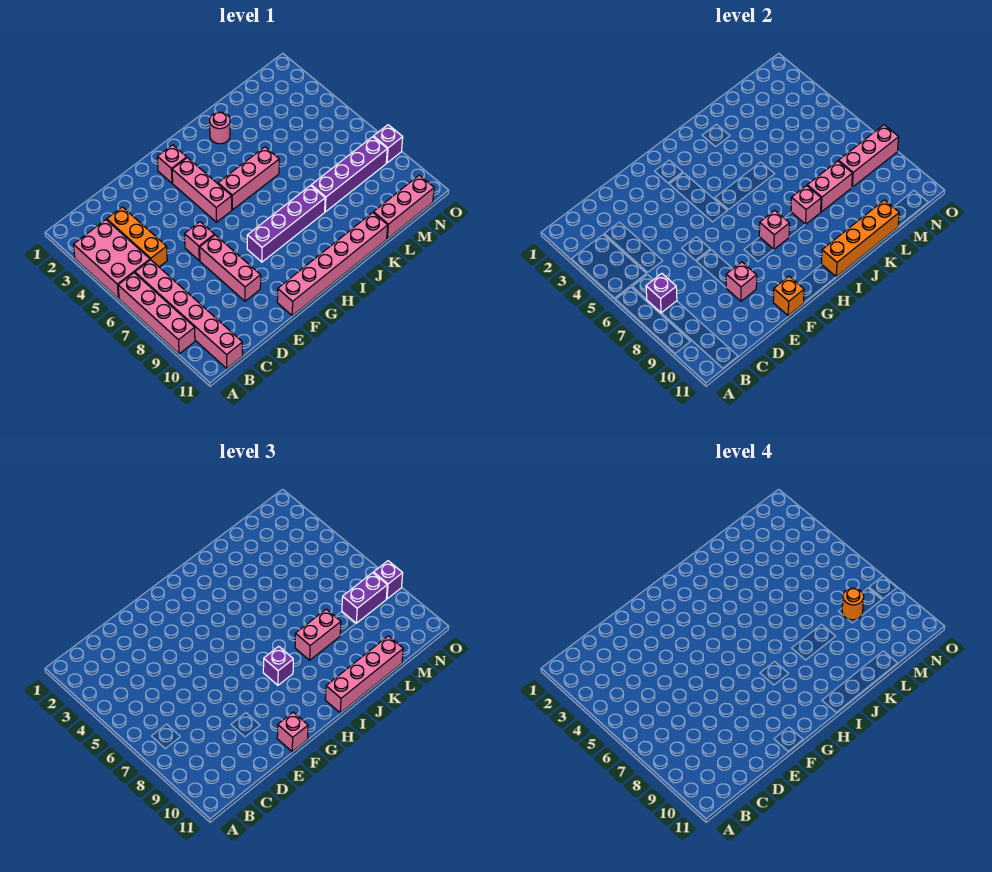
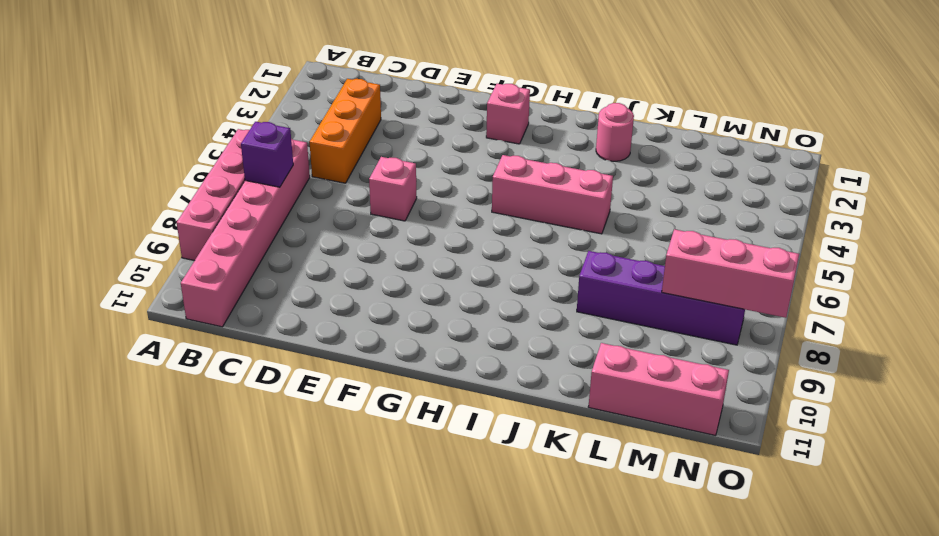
none -> pink 2x3 brick [73,220,150,298]
none -> pink 1x3 brick [200,235,261,301]
none -> pink 1x6 brick [277,213,388,316]
none -> pink 1x3 brick [172,158,232,222]

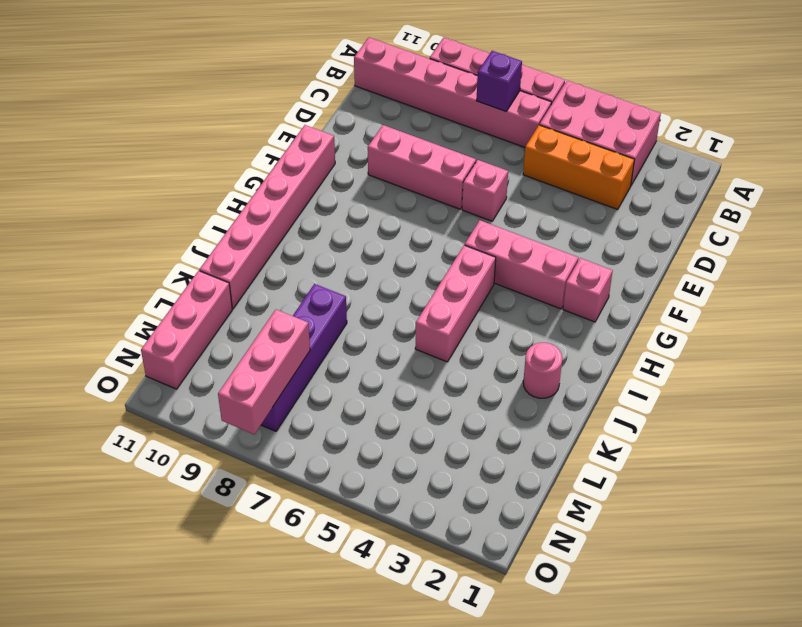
none -> purple 1x4 brick [247,186,325,262]
none -> purple 1x1 brick [373,125,403,163]
none -> pink 1x1 brick [726,262,757,301]
none -> orange 1x1 brick [773,276,804,316]

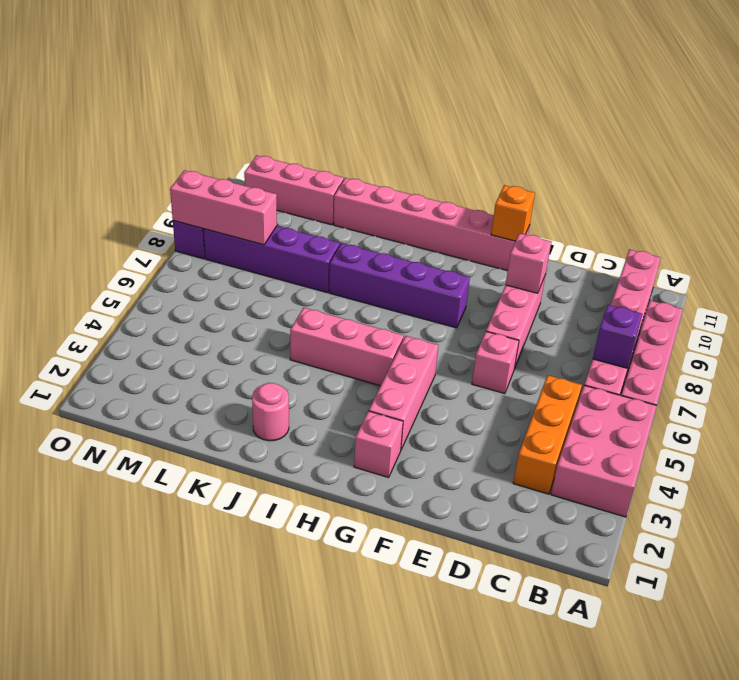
none -> pink 1x1 brick [759,210,789,249]
none -> orange 1x4 brick [821,200,899,277]
none -> pink 1x1 brick [791,186,821,224]
none -> pink 1x2 brick [807,161,852,212]

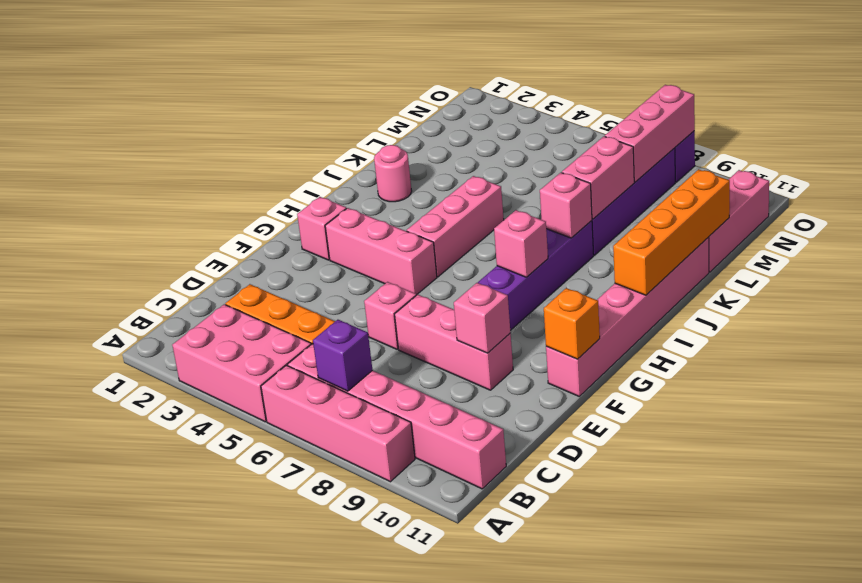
none -> pink 1x1 brick [277,712,308,752]
none -> purple 1x1 brick [263,646,293,685]
none -> pink 1x4 brick [325,636,403,713]
none -> pink 1x2 brick [295,609,341,660]

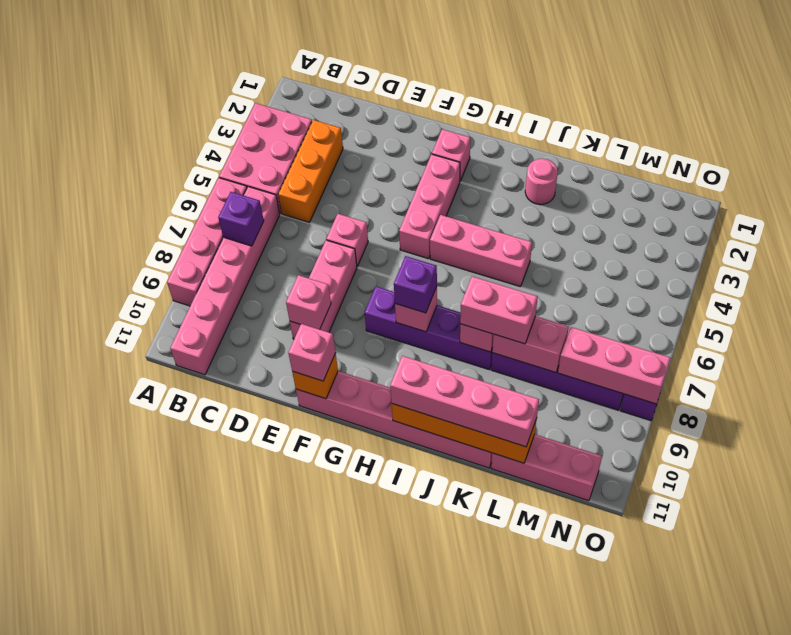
none -> purple 1x2 brick [342,573,387,623]
none -> purple 1x1 brick [373,561,403,599]
none -> orange 1x1 round brick [842,588,864,620]

